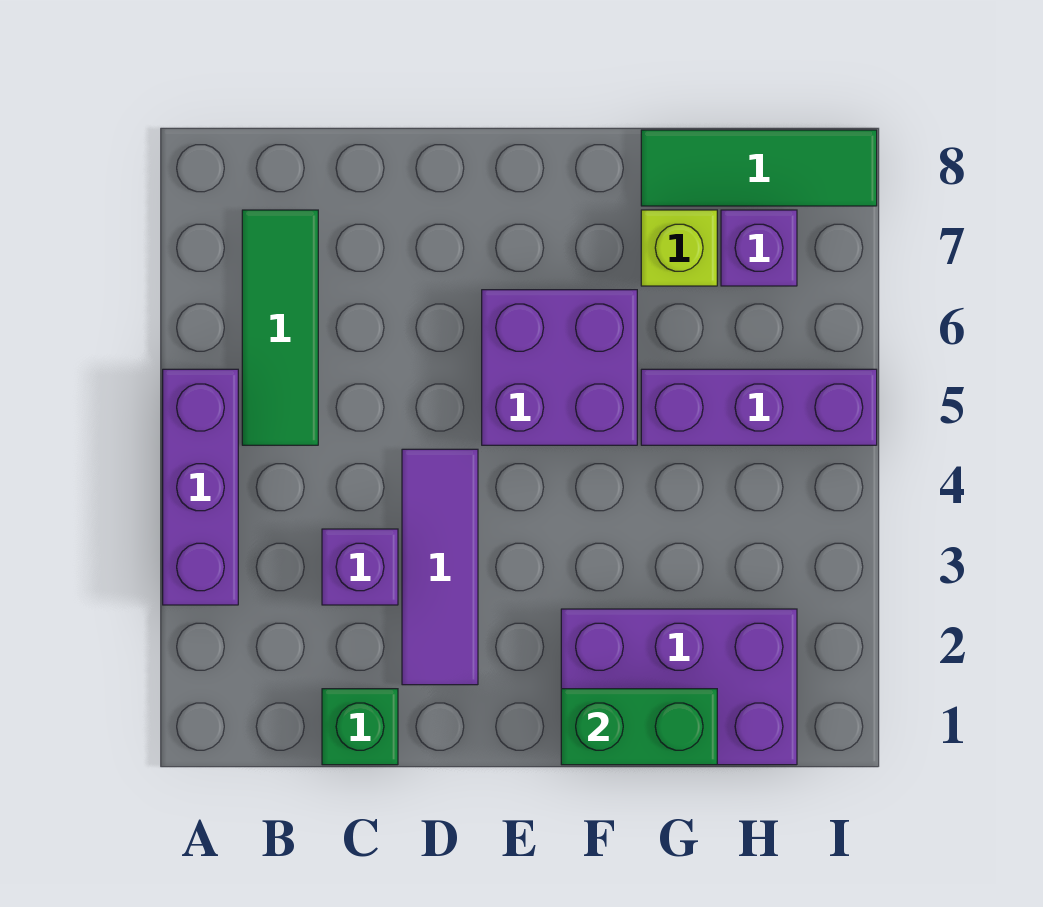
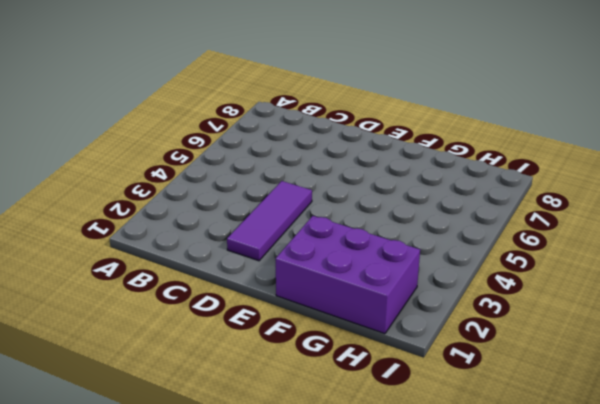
none -> purple 1x3 brick [163,369,238,605]
none -> green 1x3 tile [242,210,318,445]
none -> green 1x1 brick [322,689,398,765]

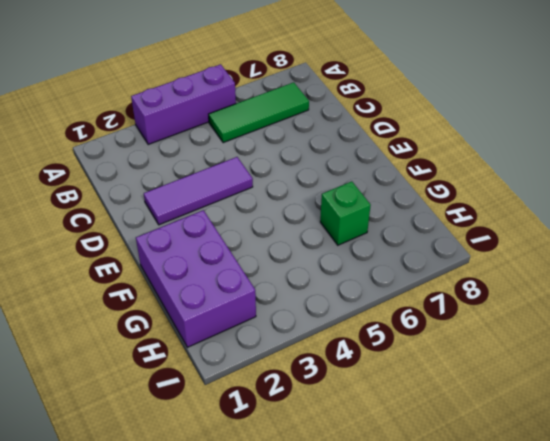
green 1x1 brick [320,181,371,245] -> green 1x1 brick moved to [322,689,398,765]
none -> purple 1x1 brick [322,529,398,605]
none -> purple 2x2 brick [482,290,637,445]
none -> purple 1x3 brick [641,369,877,445]

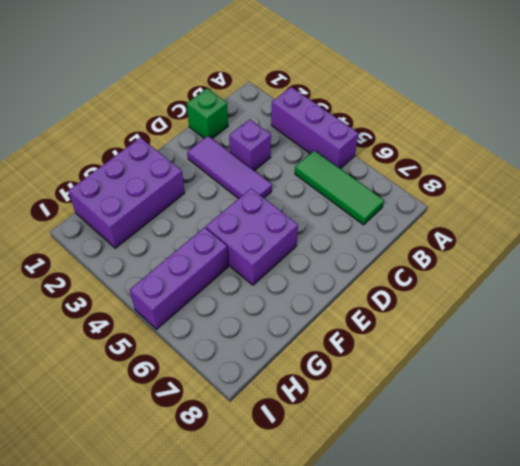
none -> lime 1x1 brick [641,210,717,286]
none -> green 1x3 tile [641,130,877,206]
none -> purple 1x1 brick [721,210,797,286]

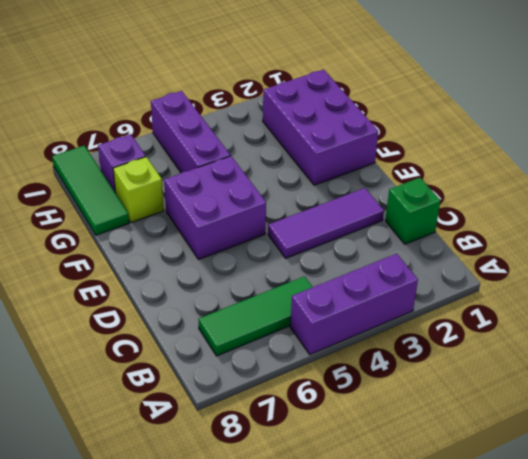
none -> purple 1x1 brick [322,529,398,605]
none -> green 1x2 brick [561,689,717,765]

